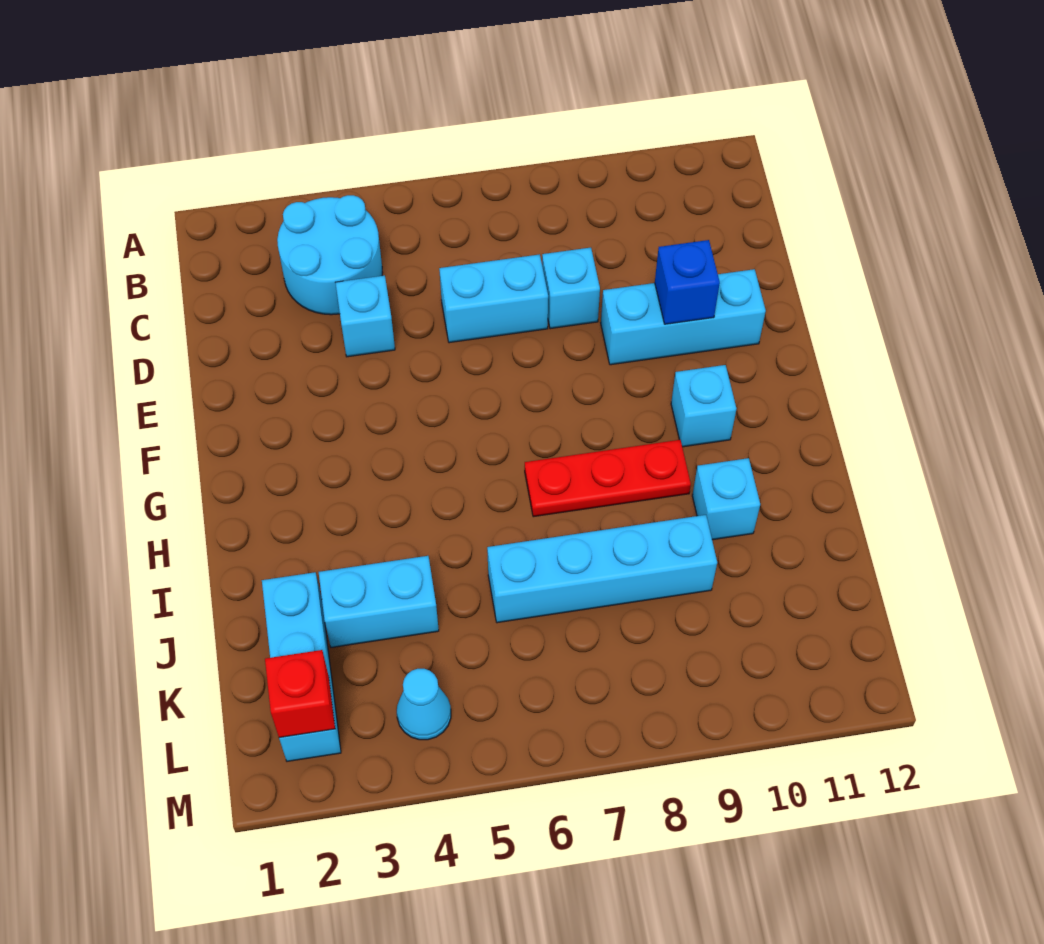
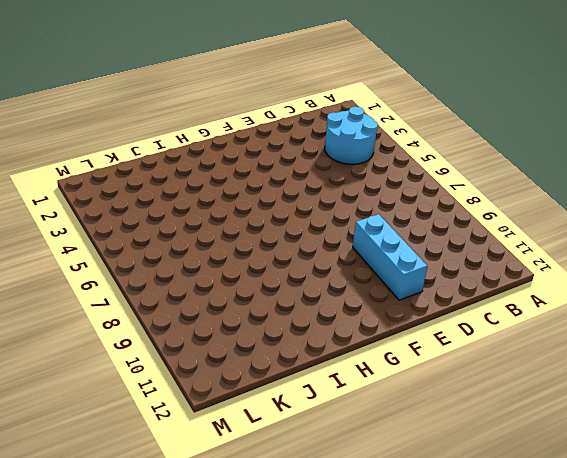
none -> cyan 1x1 brick [335,275,395,357]
none -> cyan 1x2 brick [439,254,548,343]
none -> cyan 1x1 brick [542,248,600,329]

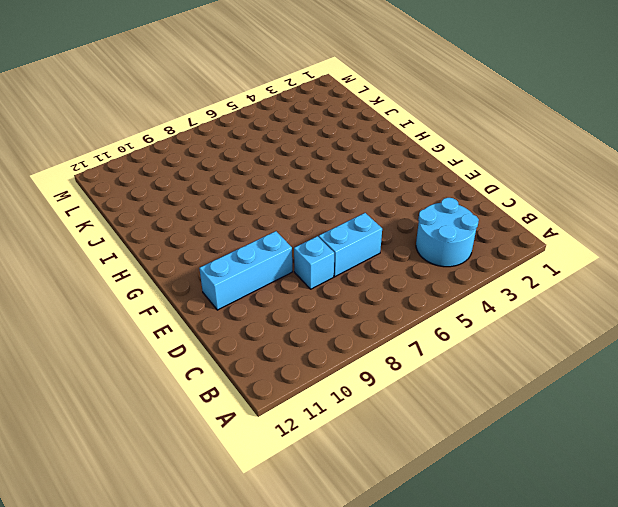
none -> cyan 1x1 brick [335,275,395,357]
none -> cyan 1x1 brick [671,365,736,447]
none -> red 1x3 plate [525,440,691,517]

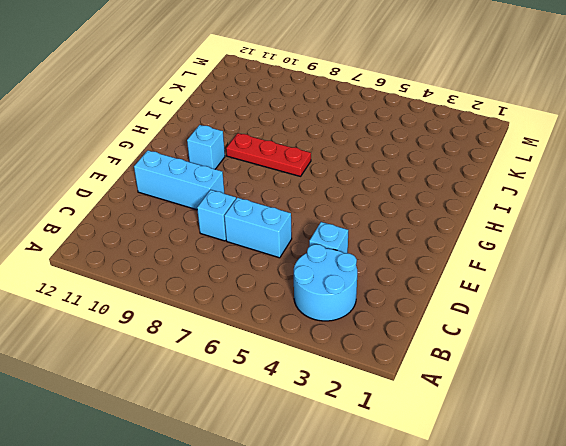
none -> cyan 1x1 brick [692,458,760,540]
none -> cyan 1x3 brick [262,572,341,761]
none -> cyan 1x2 brick [319,556,439,648]

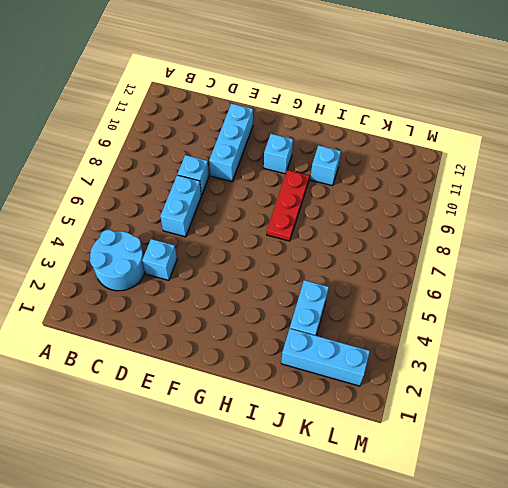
none -> cyan 1x4 brick [487,515,717,623]
none -> cyan 1x1 cone [397,669,451,740]
none -> blue 1x1 brick [655,240,720,324]

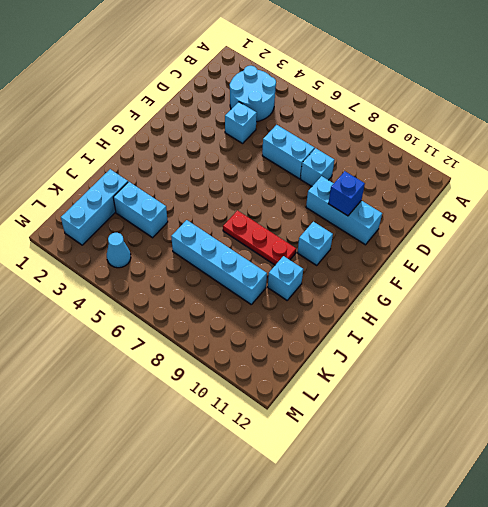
none -> red 1x1 brick [265,650,335,738]

